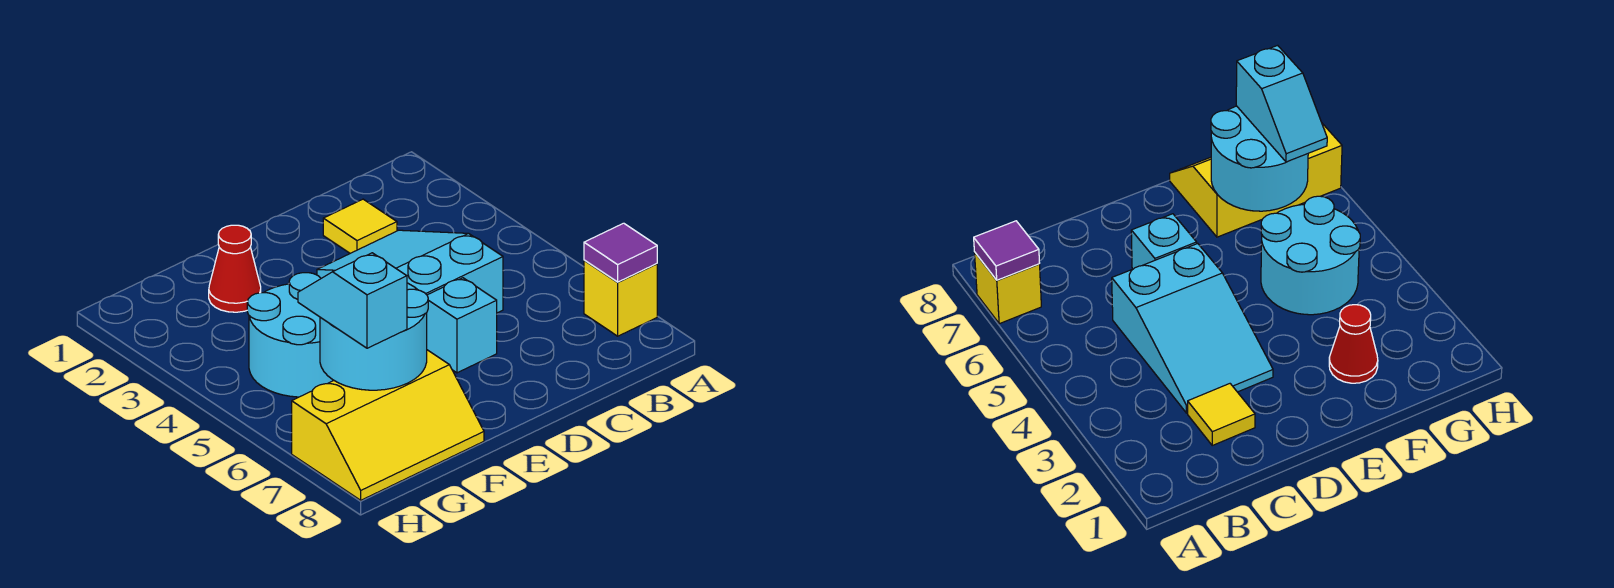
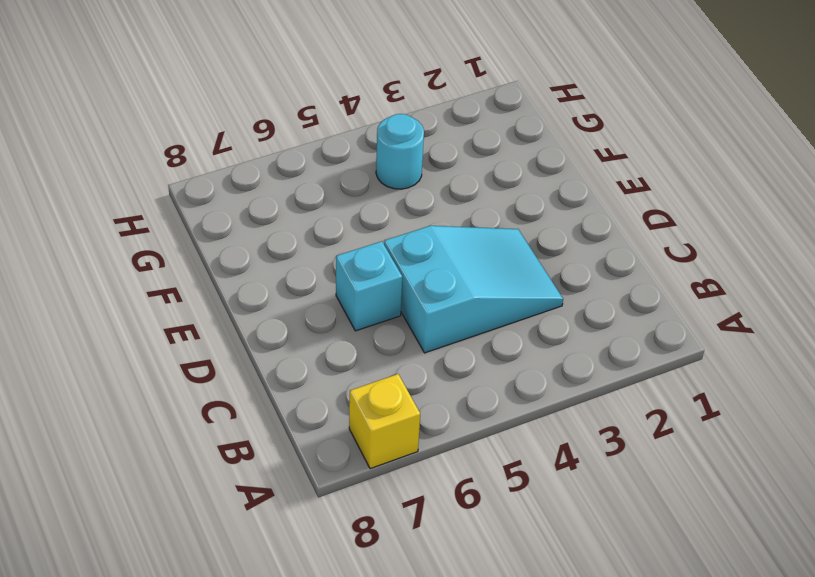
cyan 1x1 round brick [376,114,424,189] -> cyan 2x2 round brick [247,273,334,397]
none -> yellow 1x1 tile [323,199,397,253]
none -> red 1x1 cone [209,225,261,312]

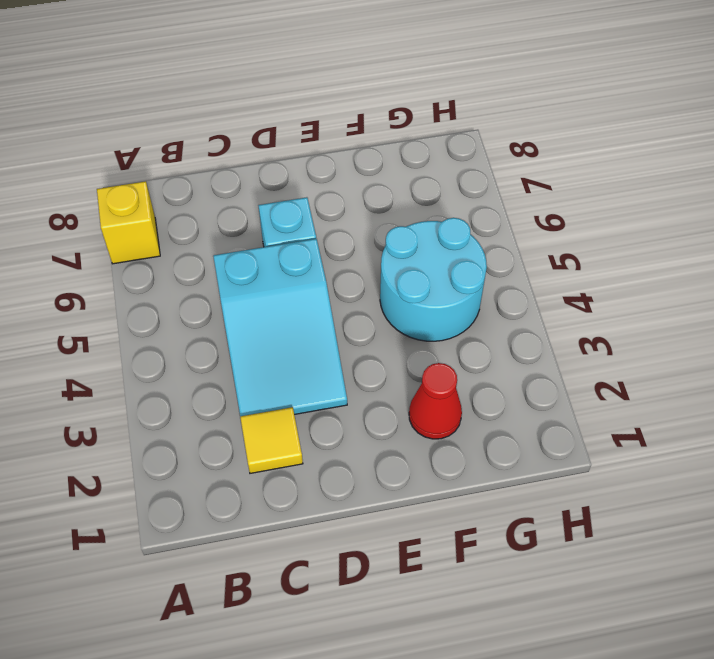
none -> yellow 2x3 slope [292,350,484,500]
none -> purple 1x1 tile [584,223,657,282]

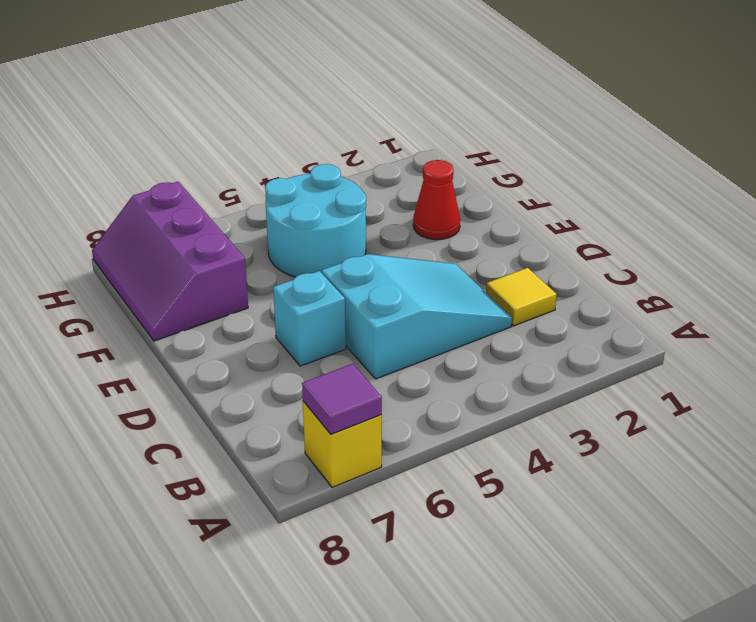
purple 2x3 slope [92,182,248,341] -> yellow 2x3 slope [292,350,484,500]
none -> cyan 2x2 round brick [320,283,428,390]
none -> cyan 1x2 slope [298,253,407,348]

